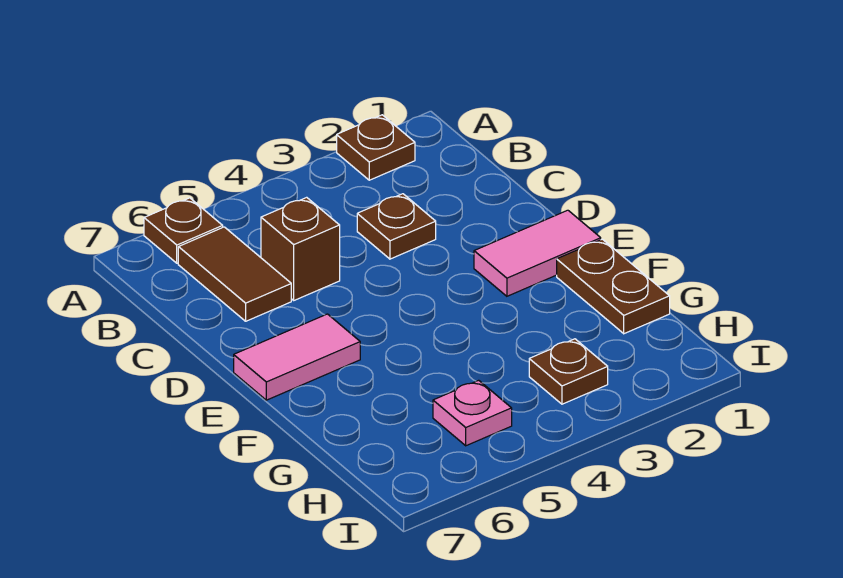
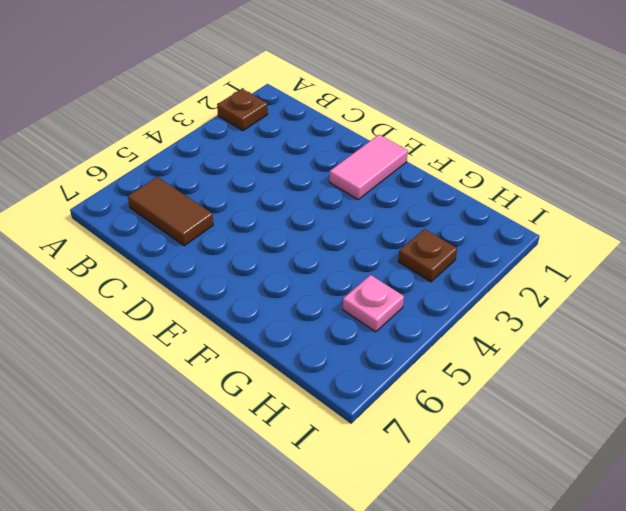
none -> brown 1x1 plate [144,198,223,263]
none -> brown 1x1 plate [357,194,436,259]

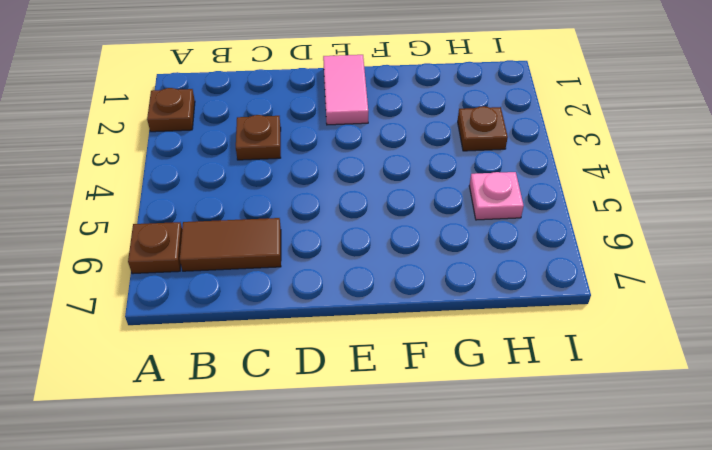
none -> brown 1x1 brick [261,197,340,300]
none -> pink 1x2 tile [234,314,360,400]

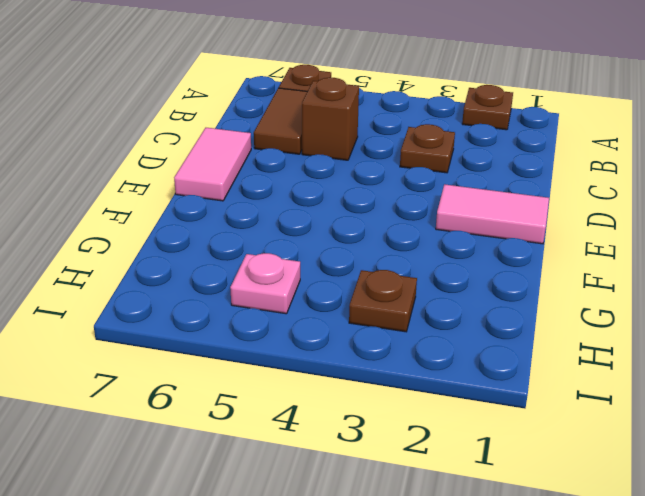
pink 1x2 tile [174,128,251,201] -> pink 1x2 tile turned to [234,314,360,400]
none -> brown 1x2 plate [557,239,670,334]

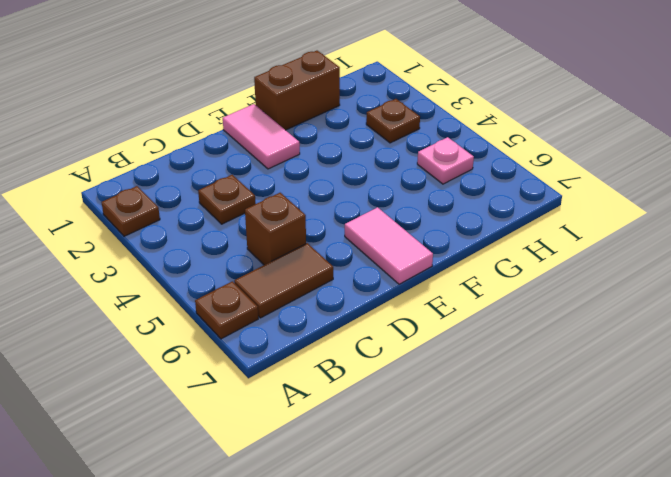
brown 1x2 brick [254,51,340,130] -> brown 1x2 plate [557,239,670,334]

